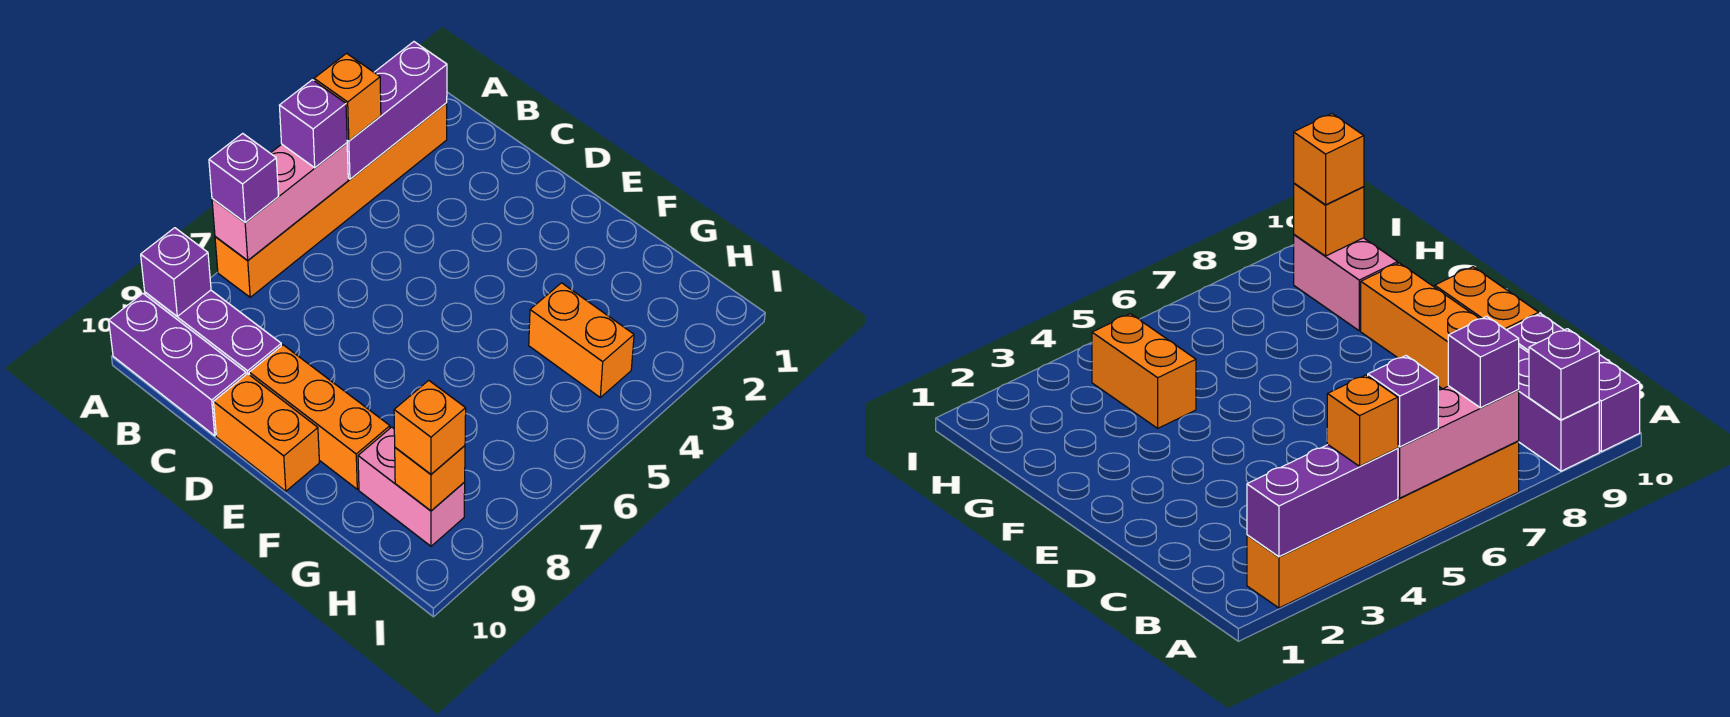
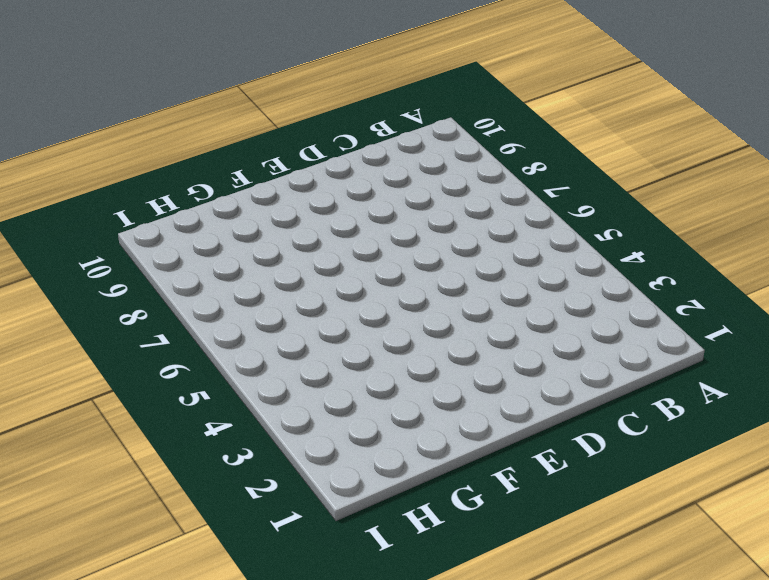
none -> orange 1x6 brick [215,103,447,297]
none -> purple 1x3 brick [145,290,281,374]
none -> purple 1x3 brick [109,294,246,436]

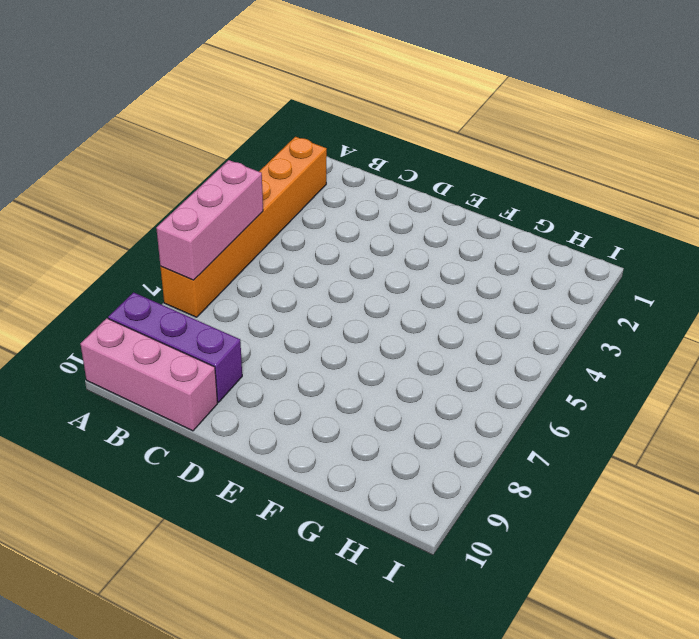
pink 1x3 brick [81,318,218,431] -> purple 1x3 brick [109,294,246,436]
none -> orange 1x3 brick [249,345,390,489]
none -> orange 1x2 brick [214,374,319,491]
none -> orange 1x2 brick [529,283,634,397]

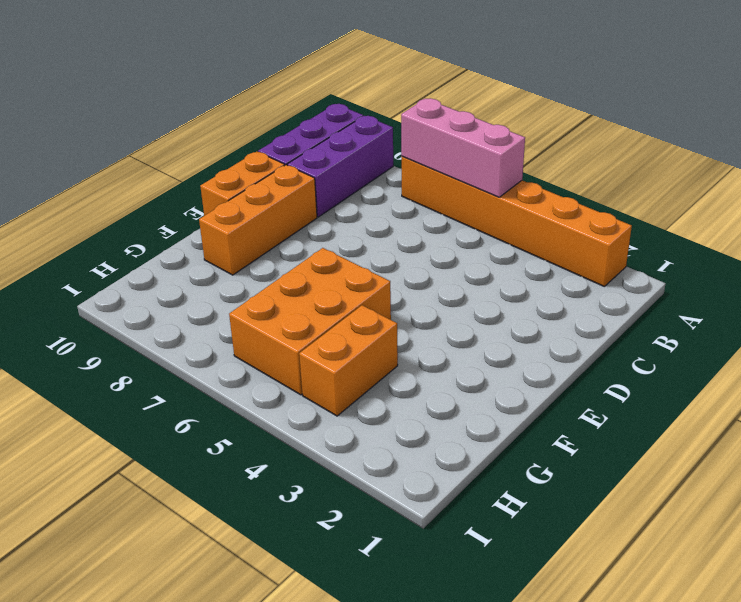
orange 2x3 brick [229,248,391,395] -> none
none -> pink 1x2 brick [358,427,465,546]
none -> purple 1x3 brick [347,42,447,179]
none -> purple 1x1 brick [141,228,211,316]

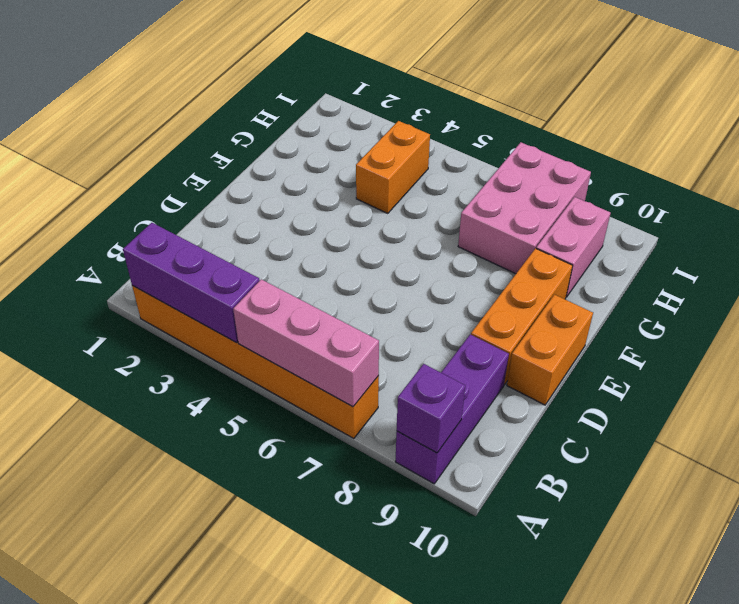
pink 2x3 brick [458,142,591,274] -> none
none -> purple 1x3 brick [109,294,246,436]
none -> orange 1x1 brick [395,446,465,511]
none -> orange 1x1 brick [314,53,381,141]

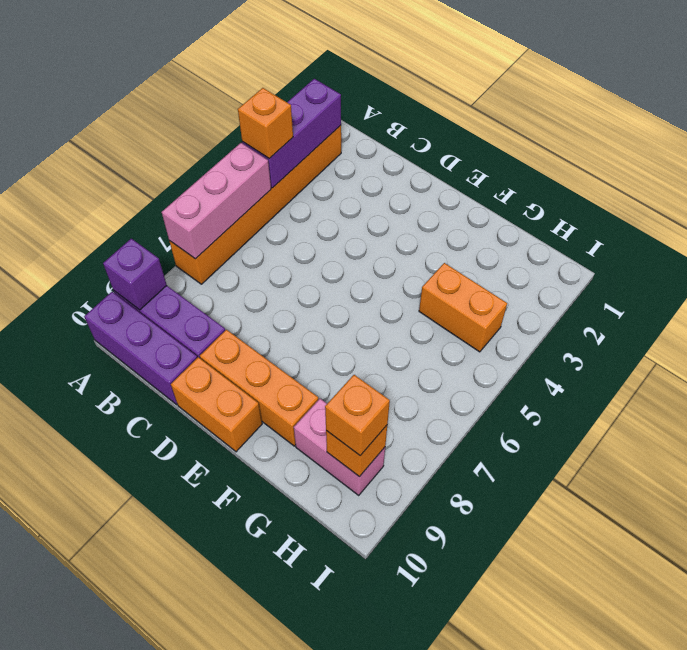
none -> purple 1x1 brick [279,80,347,168]
none -> purple 1x1 brick [209,133,279,223]

